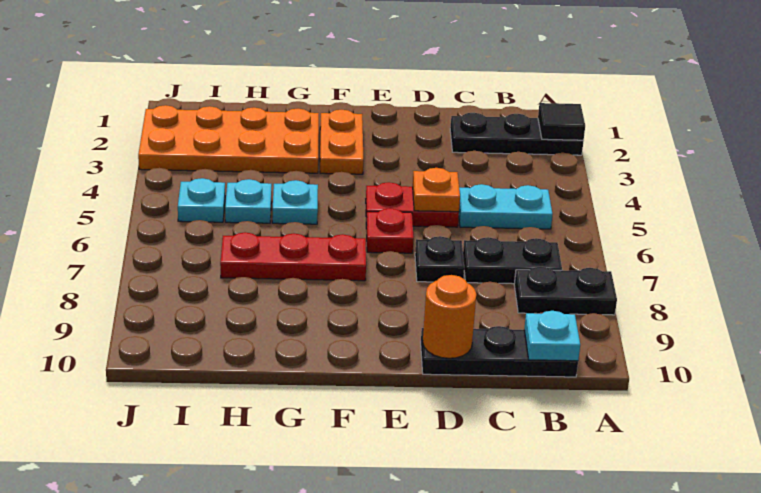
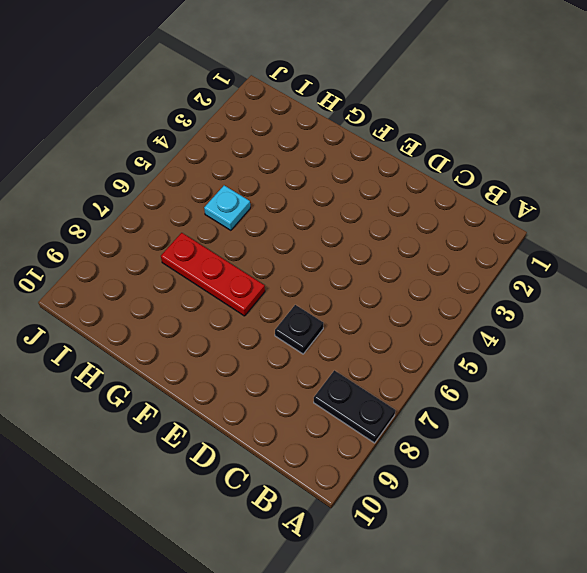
none -> black 1x3 plate [450,113,584,155]
none -> cyan 1x2 plate [459,184,553,229]
none -> black 1x2 plate [463,237,562,284]

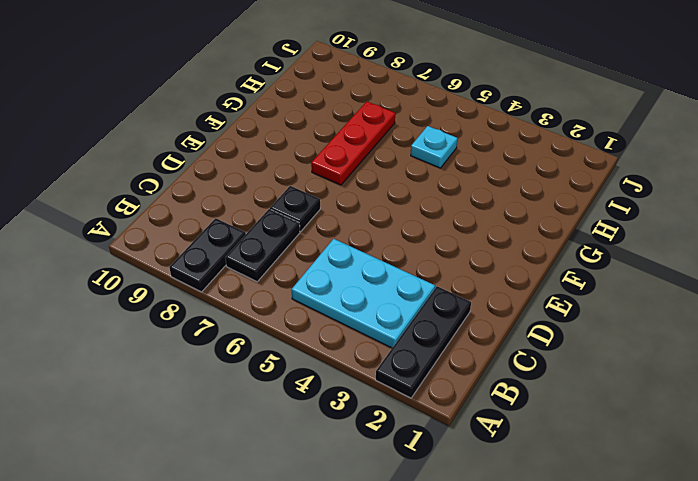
cyan 2x3 plate [292,239,435,348] -> cyan 1x2 plate [459,184,553,229]
none -> black 1x3 plate [421,326,578,377]
none -> red 1x2 plate [366,182,459,227]
none -> red 1x1 plate [366,208,414,253]

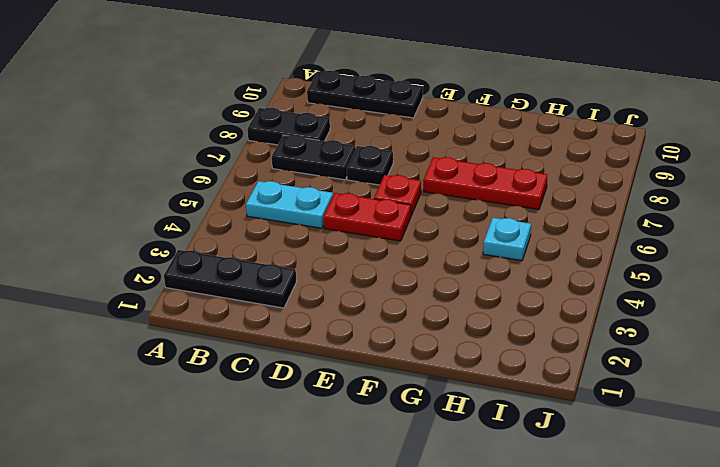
none -> orange 1x2 plate [320,110,363,174]
none -> orange 2x4 plate [138,105,319,173]
none -> cyan 1x1 plate [272,180,318,224]

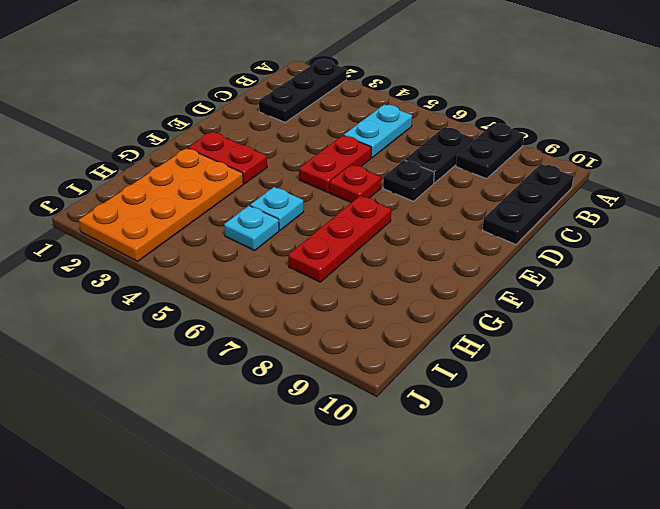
red 1x2 plate [188,132,267,184] -> orange 1x2 plate [320,110,363,174]
none -> cyan 1x1 plate [178,178,225,222]
none -> black 1x1 tile [538,103,585,140]
none -> cyan 1x1 plate [524,311,580,361]

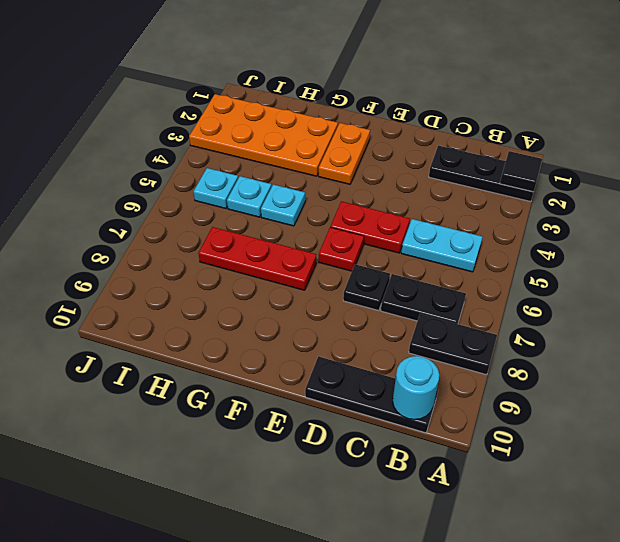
cyan 1x1 round brick [393,356,439,420] -> cyan 1x1 plate [524,311,580,361]
none -> orange 1x1 plate [413,168,460,212]
none -> orange 1x1 round brick [423,275,476,358]

